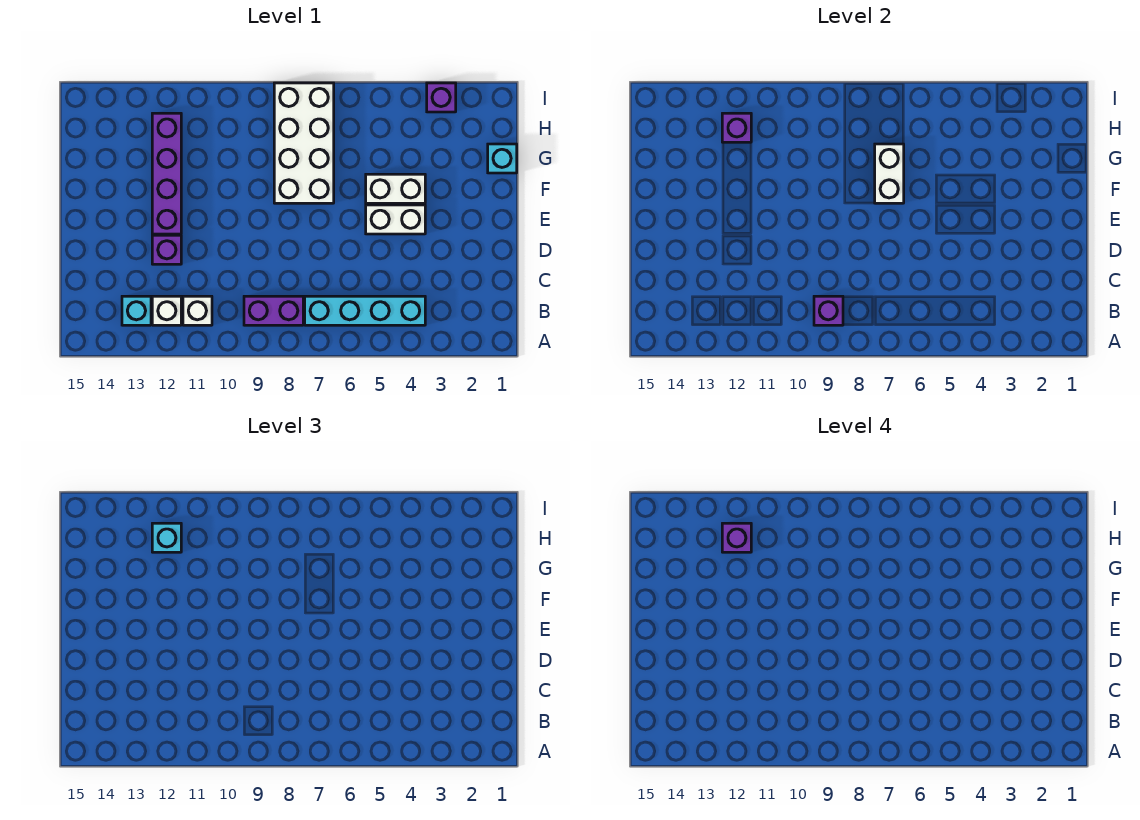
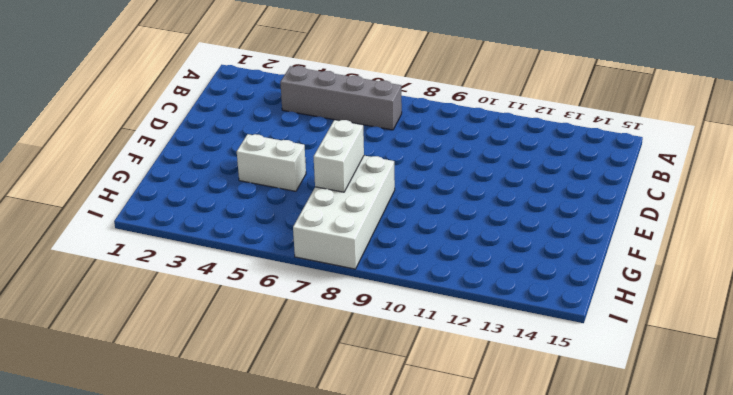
grey 1x4 brick [280,66,402,130] -> cyan 1x4 brick [305,296,425,325]
none -> purple 1x2 brick [244,296,303,325]
none -> white 1x1 brick [183,296,212,325]
none -> white 1x1 brick [152,296,181,325]

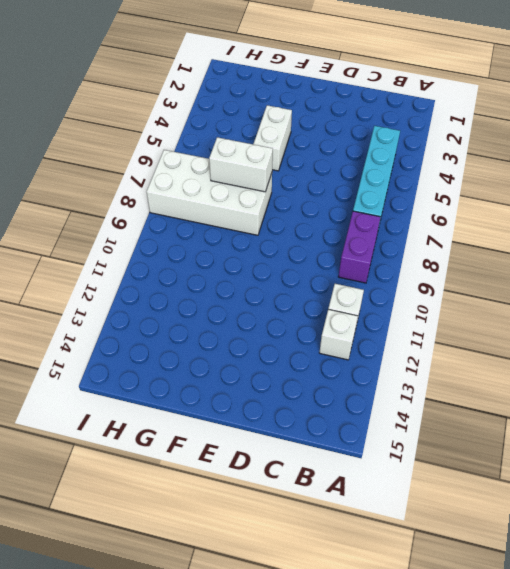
none -> cyan 1x1 brick [122,296,151,325]
none -> purple 1x1 brick [152,235,181,264]
none -> white 1x2 brick [366,205,425,234]

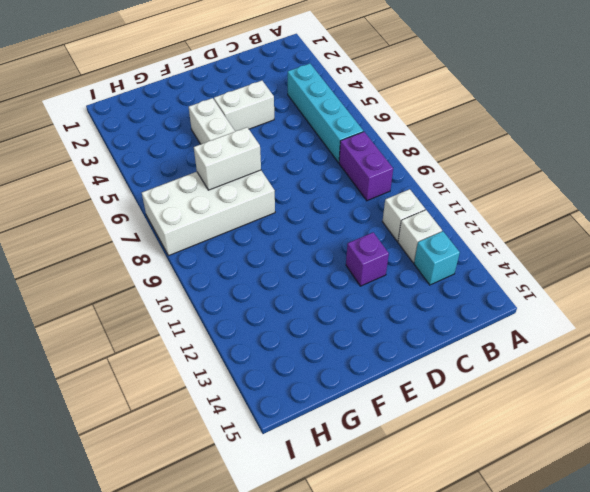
white 1x2 brick [214,81,274,131] -> white 1x2 brick turned to [366,205,425,234]
none -> purple 1x4 brick [152,113,181,234]
none -> cyan 1x1 brick [488,144,517,173]
none -> purple 1x1 brick [427,83,456,112]

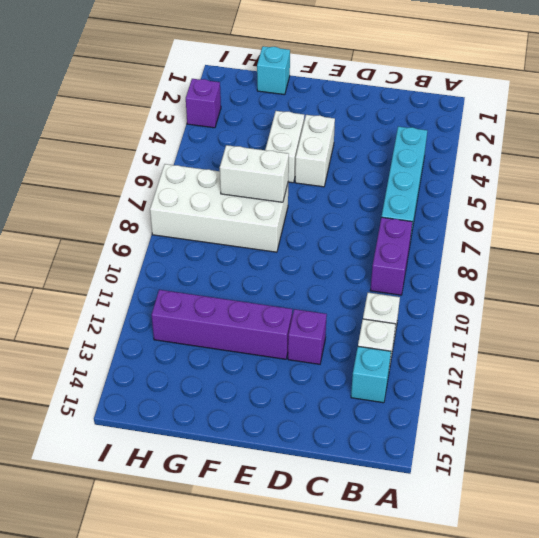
none -> purple 1x1 brick [814,296,843,325]
none -> purple 1x1 brick [722,113,751,142]
none -> cyan 1x1 brick [152,523,181,552]

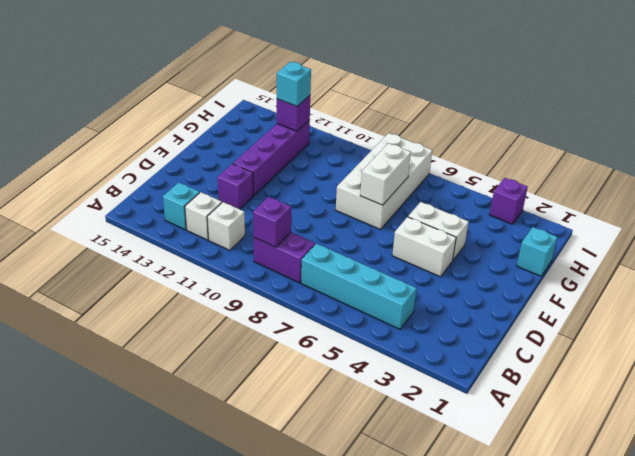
none -> purple 1x1 brick [722,523,751,552]

